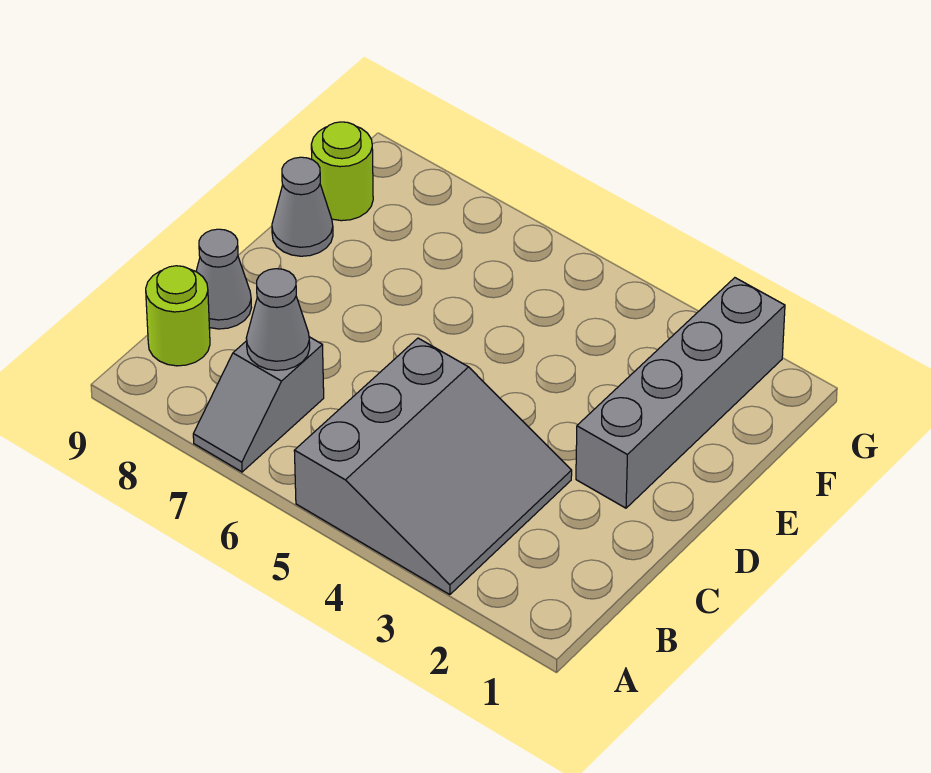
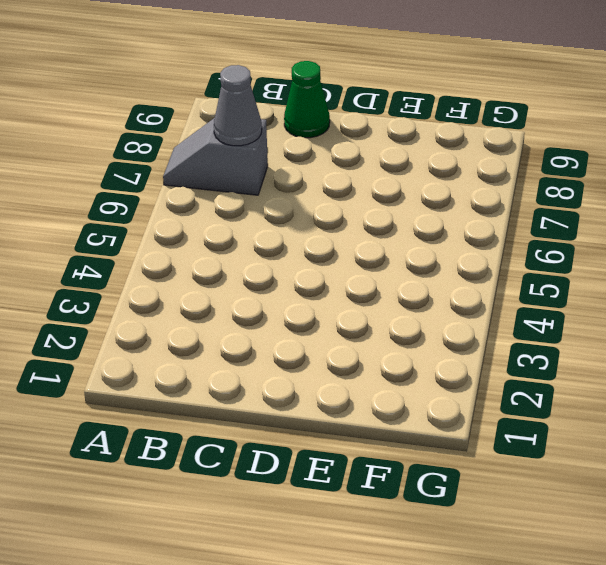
green 1x1 cone [284,61,330,138] -> grey 1x1 cone [196,229,251,329]
none -> grey 3x3 slope [294,338,572,595]
none -> lime 1x1 round brick [146,266,210,366]

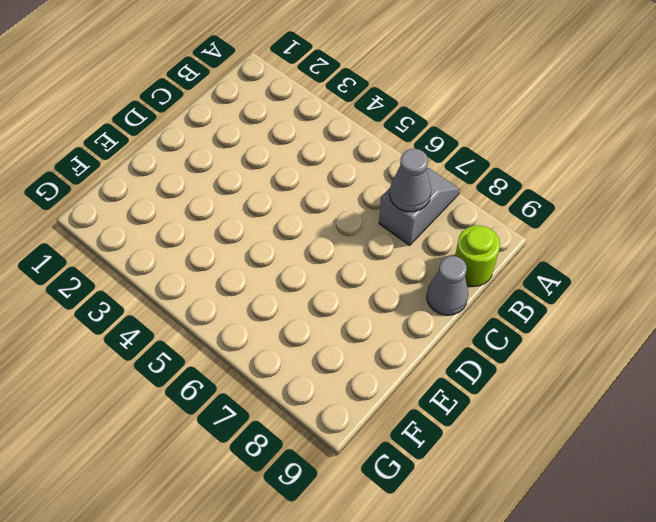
none -> grey 3x3 slope [294,338,572,595]
none -> grey 1x4 brick [576,278,785,508]

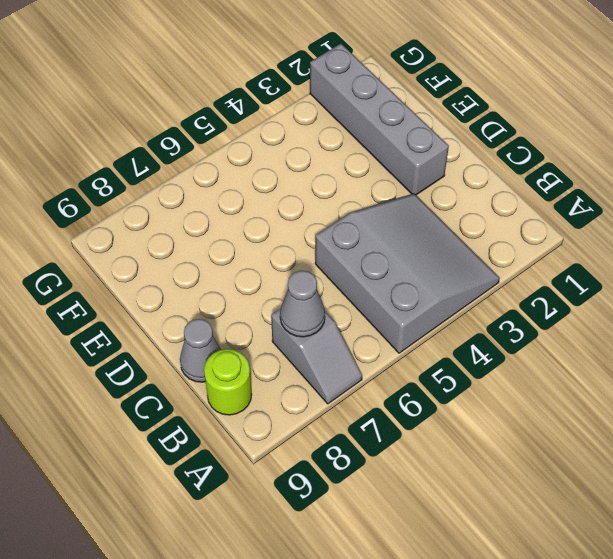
none -> grey 1x1 cone [272,157,333,256]
none -> lime 1x1 round brick [311,122,373,221]

